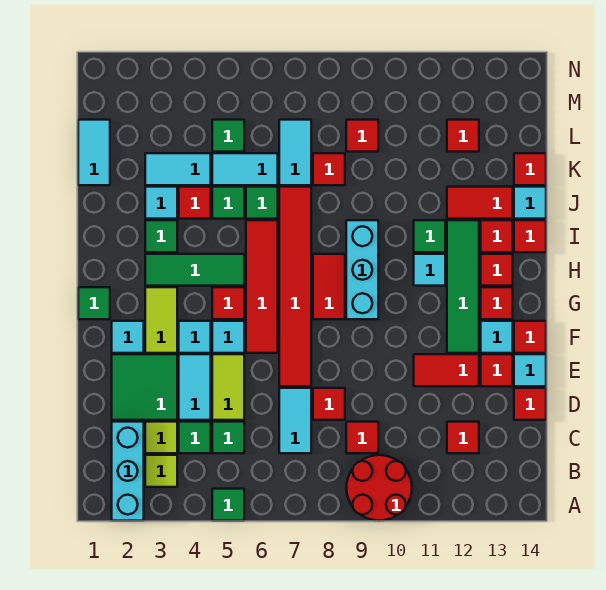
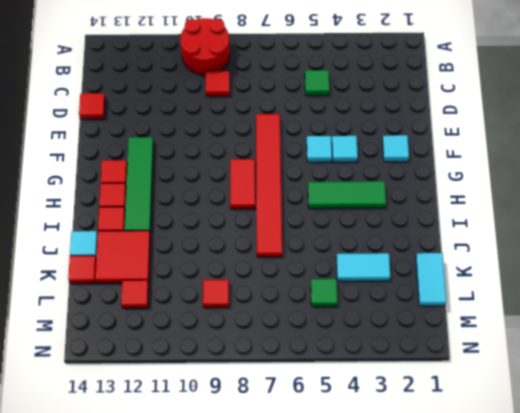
red 2x2 tile [95,231,150,283] -> red 1x2 tile [447,187,513,219]
none -> cyan 1x3 brick [112,422,144,521]
none -> green 1x1 tile [212,489,244,521]
none -> lime 1x1 tile [145,455,177,487]
none -> lime 1x1 tile [145,422,177,453]

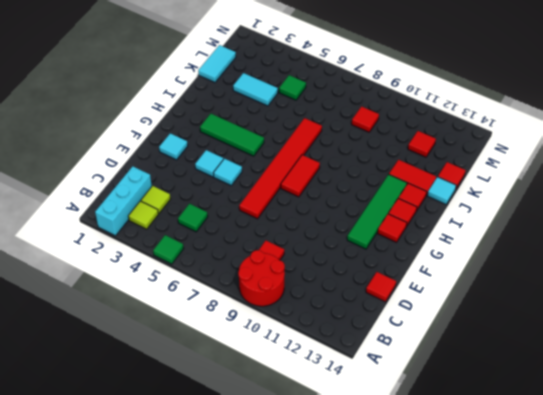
none -> green 1x1 tile [179,422,211,453]
none -> cyan 1x2 tile [279,388,311,453]
none -> red 1x1 tile [447,422,479,453]
none -> green 2x2 tile [112,354,177,420]

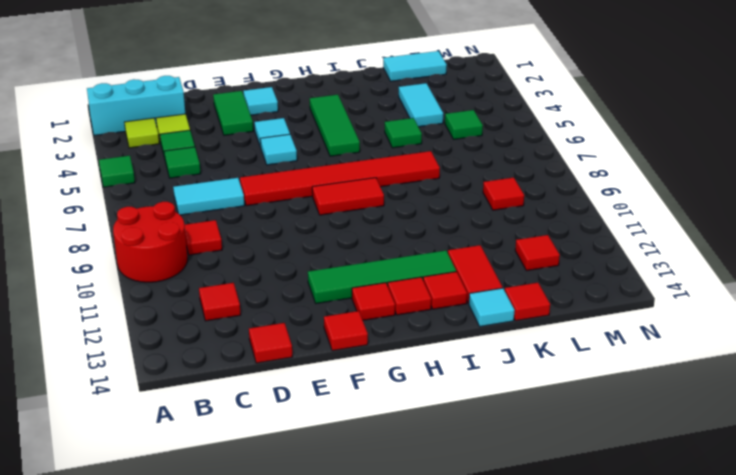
green 1x2 tile [213,91,253,135] -> green 2x2 tile [112,354,177,420]
none -> cyan 1x2 tile [179,354,211,420]
none -> lime 1x2 tile [212,354,244,420]
none -> red 1x1 tile [313,388,345,420]
none -> red 1x2 tile [414,354,479,386]

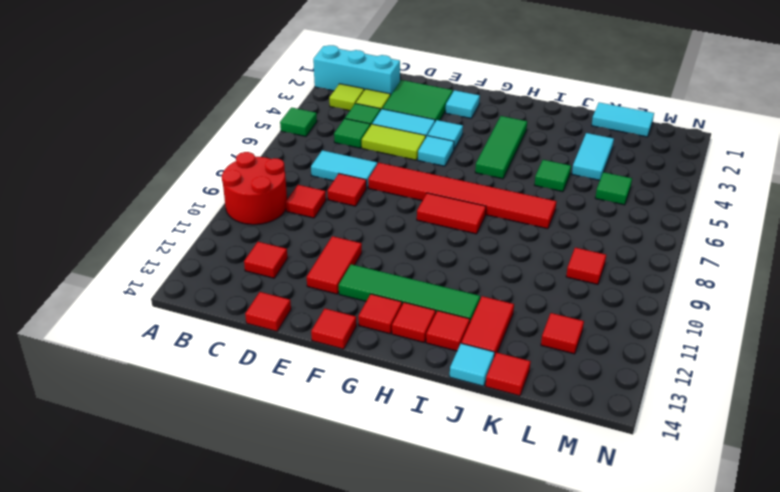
none -> red 1x1 tile [481,354,513,386]
none -> cyan 1x1 tile [514,354,546,386]
none -> lime 1x2 tile [145,287,177,353]
none -> red 1x4 tile [246,220,278,353]

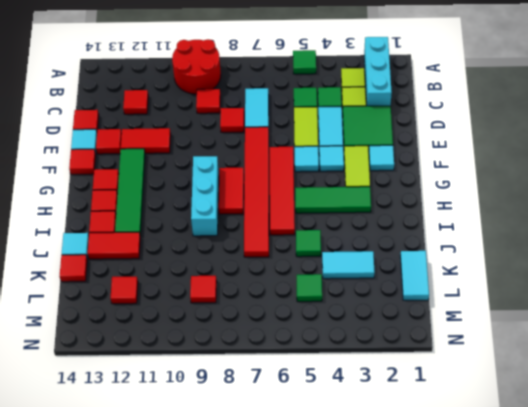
none -> cyan 1x1 tile [481,321,513,353]
none -> green 1x1 tile [78,287,110,319]
none -> red 1x1 tile [212,287,244,319]
none -> cyan 1x1 tile [414,254,445,286]

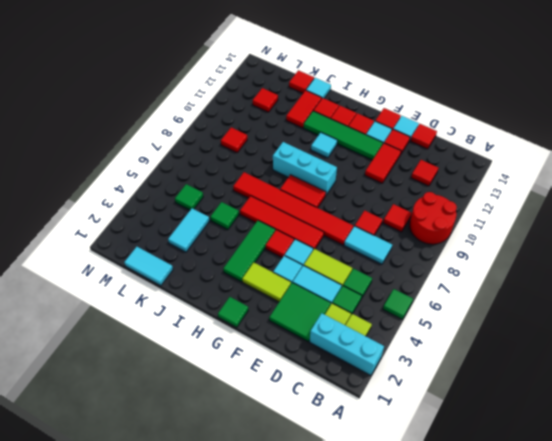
none -> cyan 1x1 tile [112,321,144,353]
none -> green 1x1 tile [145,220,177,252]
none -> green 1x1 tile [414,220,445,252]
none -> red 1x1 tile [514,220,546,252]

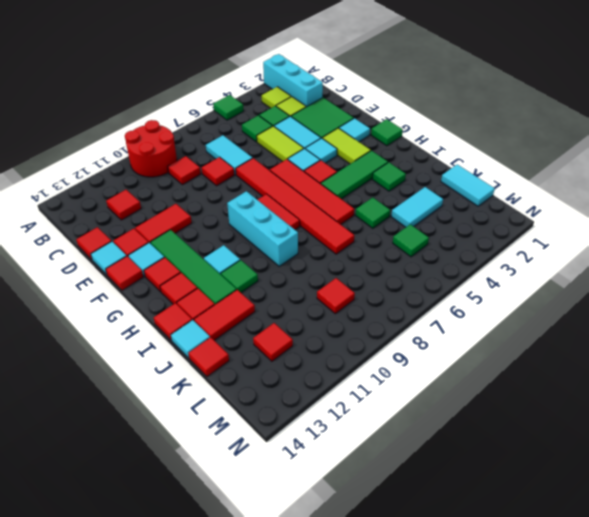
none -> cyan 1x1 tile [145,187,177,219]
none -> red 1x1 tile [179,187,211,219]
none -> green 1x1 tile [246,187,278,219]
none -> cyan 1x2 tile [212,153,278,185]

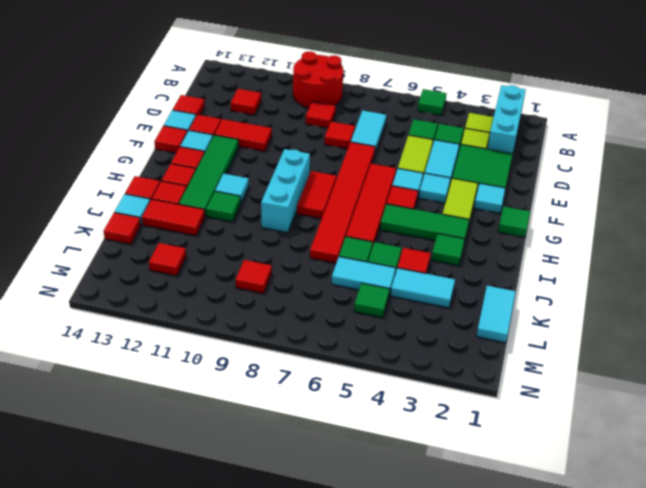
none -> cyan 1x1 tile [145,187,177,219]
none -> cyan 1x2 tile [279,120,311,185]
none -> red 1x1 tile [313,153,345,185]

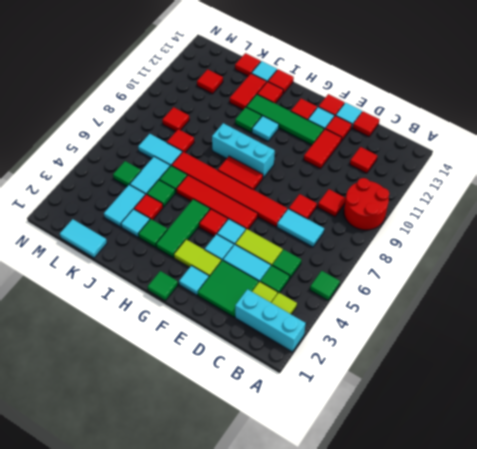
none -> red 1x1 tile [481,254,513,286]

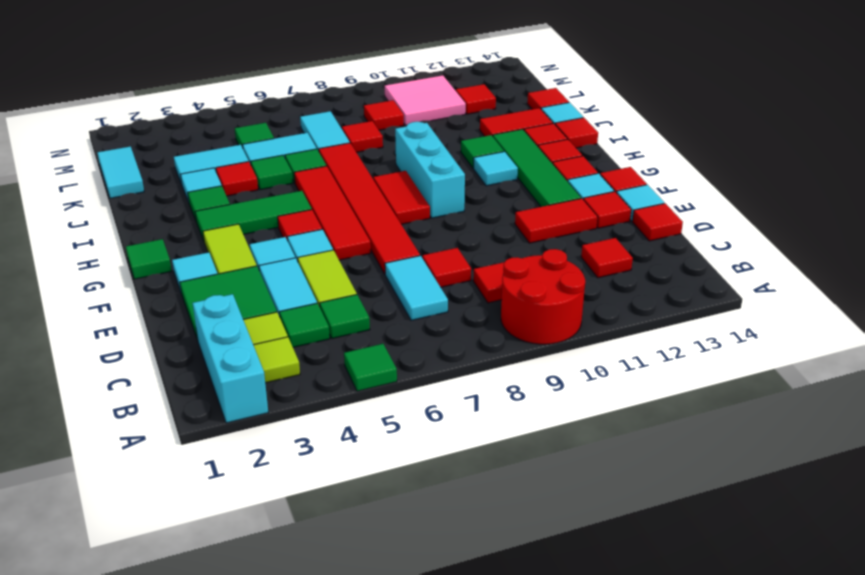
pink 2x2 tile [385,75,466,125] -> none

